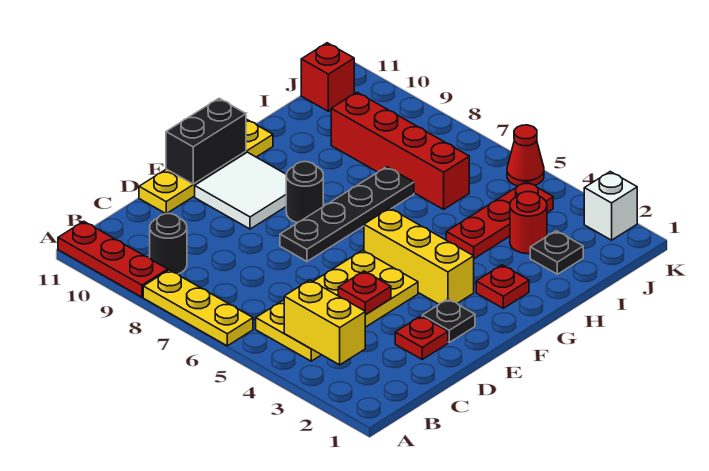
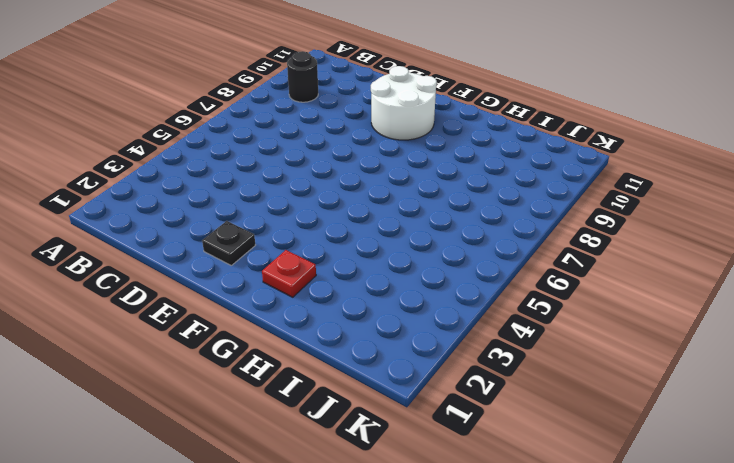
white 2x2 round brick [371,66,437,140] -> white 2x2 tile [195,152,286,229]
none -> yellow 1x3 plate [143,270,253,346]
none -> red 1x3 plate [58,221,168,297]
none -> yellow 2x4 plate [256,250,418,361]

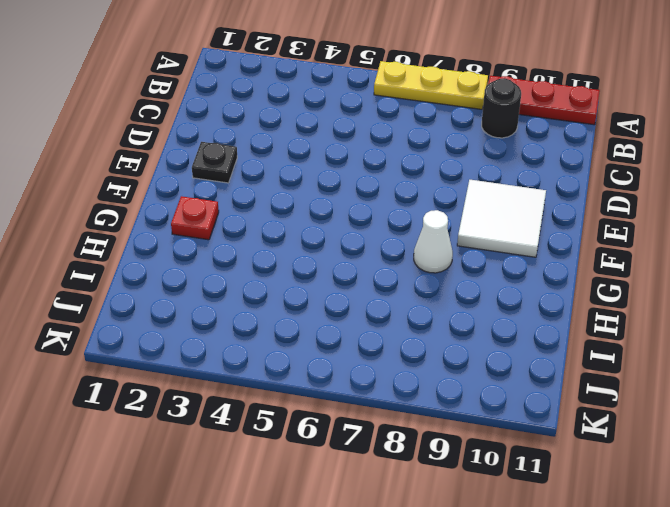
white 1x1 cone [414,210,453,273] -> none
none -> yellow 2x4 plate [256,250,418,361]
none -> red 1x1 plate [395,316,448,359]
none -> yellow 1x4 plate [139,119,273,214]

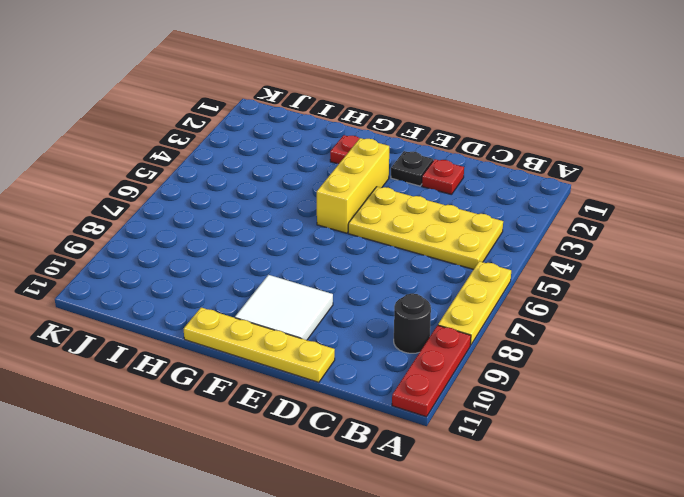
none -> black 1x4 plate [280,167,414,261]
none -> black 1x1 round brick [286,162,323,223]
none -> red 1x3 plate [446,181,553,259]

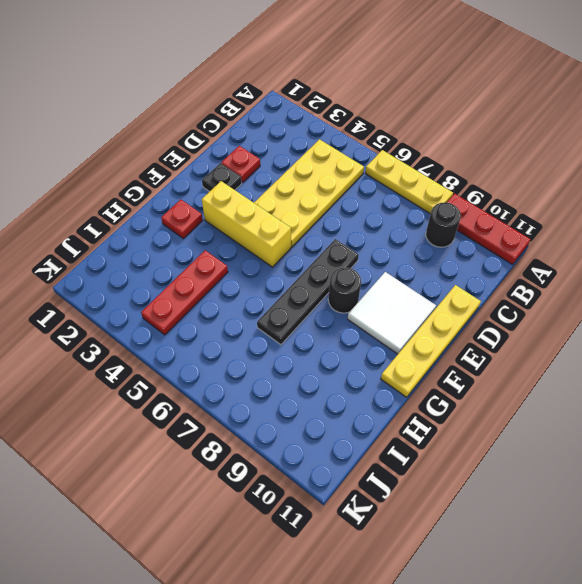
none -> black 1x1 plate [530,231,583,274]
none -> red 1x1 round brick [510,192,547,254]
none -> red 1x4 brick [331,92,469,209]

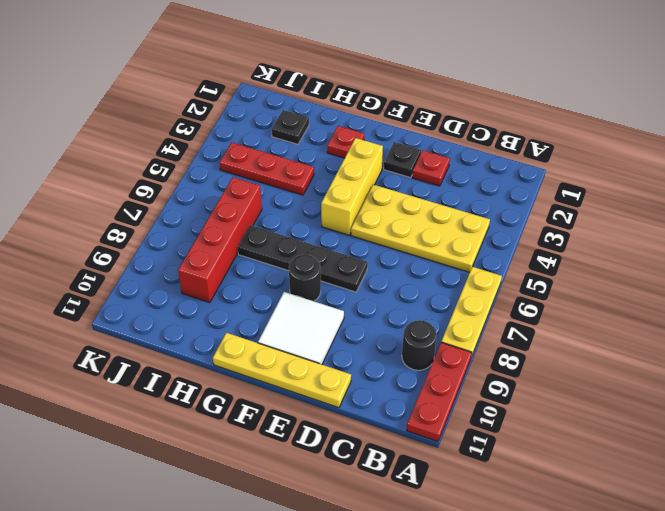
none -> red 1x1 round brick [510,192,547,254]
none -> red 1x1 brick [301,43,354,111]
none -> white 1x1 brick [584,172,637,240]

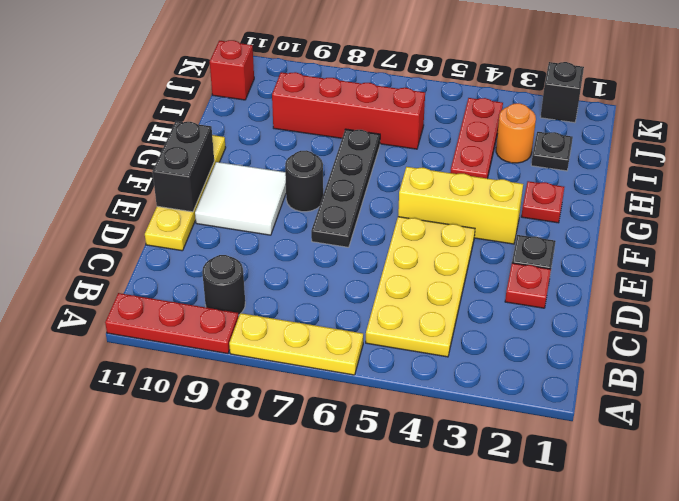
orange 1x1 round brick [496,103,536,163] -> red 1x1 round brick [510,192,547,254]
black 1x1 brick [540,62,584,123] -> white 1x1 brick [584,172,637,240]
none -> red 1x1 cone [507,125,544,186]
none -> yellow 1x2 brick [284,280,365,365]
none -> red 1x1 plate [338,271,391,315]

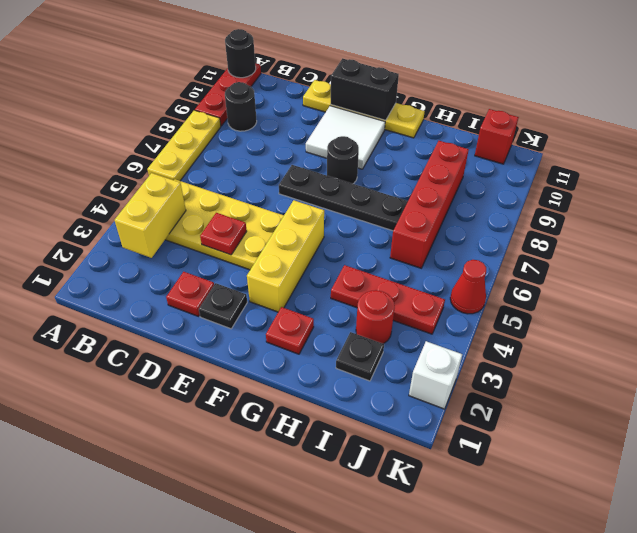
black 1x1 round brick [225,29,256,78] -> none

